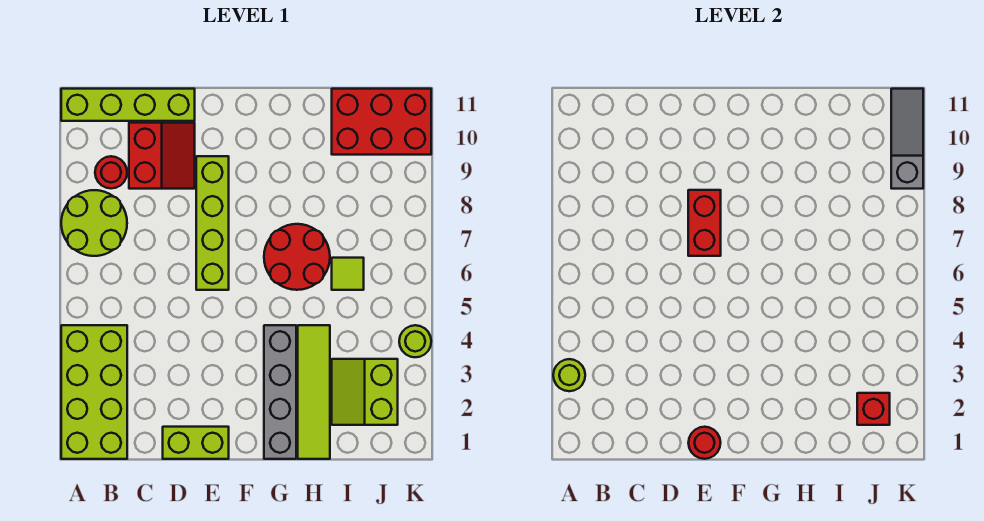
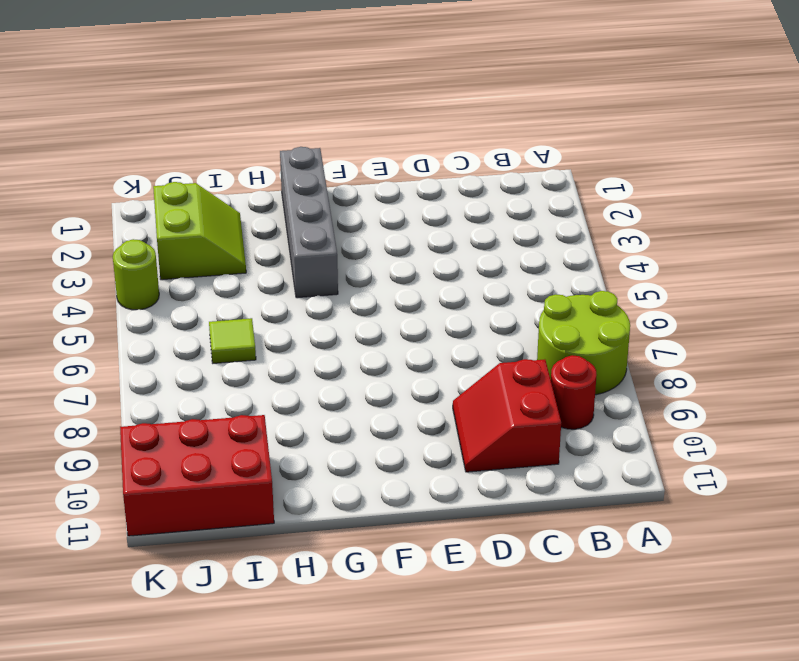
none -> lime 2x4 brick [61,325,127,459]
none -> lime 1x4 brick [61,89,195,121]
none -> lime 1x2 brick [163,427,229,459]

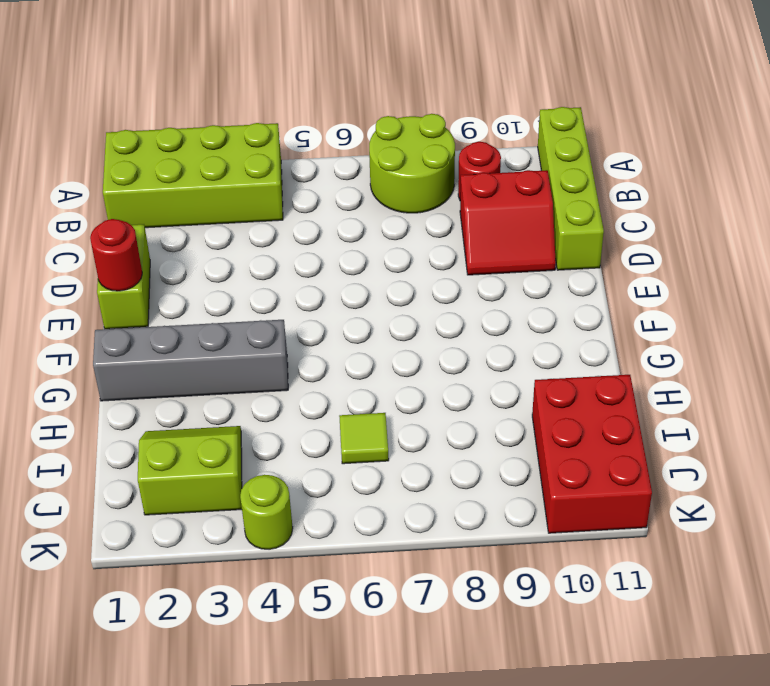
none -> lime 1x4 brick [196,156,229,290]
none -> red 2x2 round brick [264,224,330,290]
none -> lime 1x4 tile [298,325,330,459]

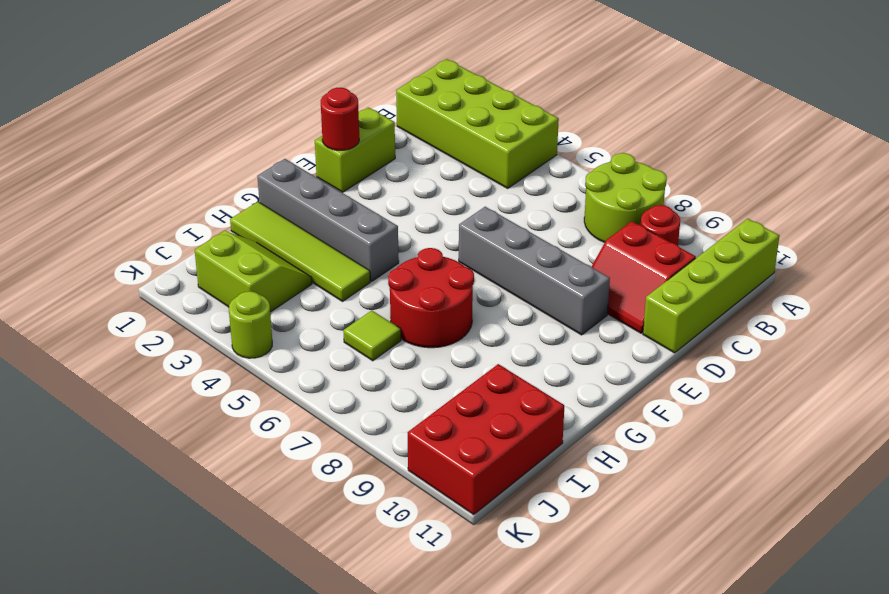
grey 1x4 brick [459,207,610,335] -> lime 1x4 brick [196,156,229,290]
none -> lime 1x1 round brick [553,359,585,391]
none -> red 1x2 brick [688,190,721,256]
none -> red 1x1 brick [857,393,890,425]

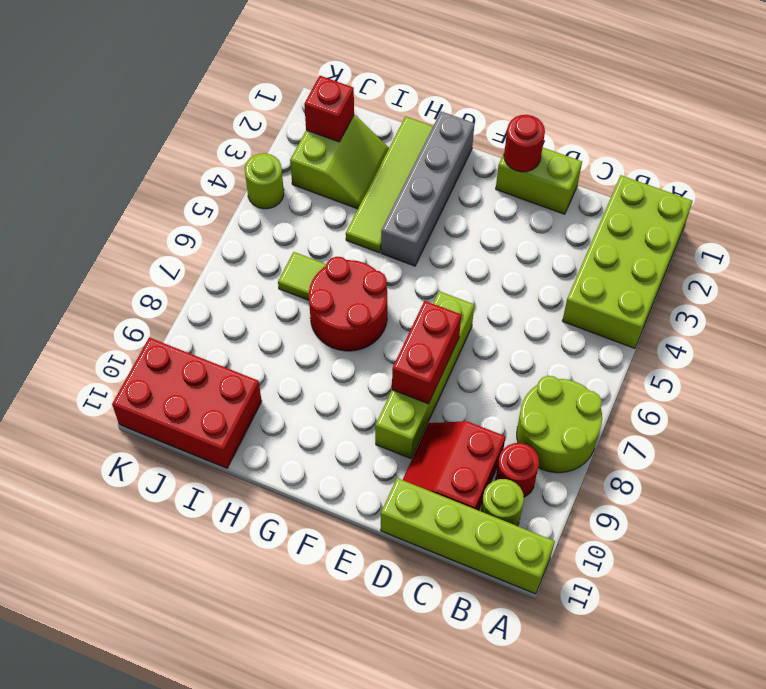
lime 1x1 round brick [481,479,524,526] -> lime 1x1 round brick moved to [553,359,585,391]
none -> grey 1x3 slope [891,89,923,189]

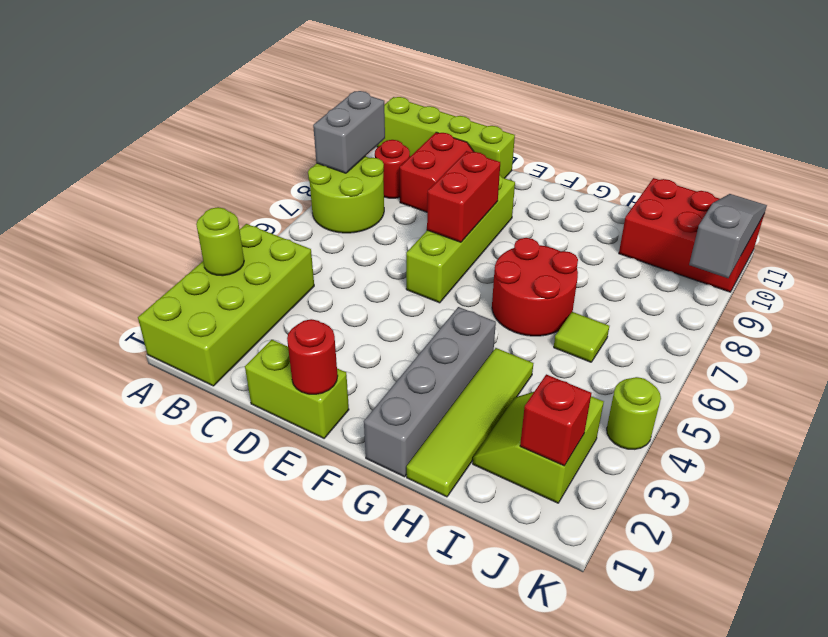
grey 1x2 brick [313,91,385,173] -> none

